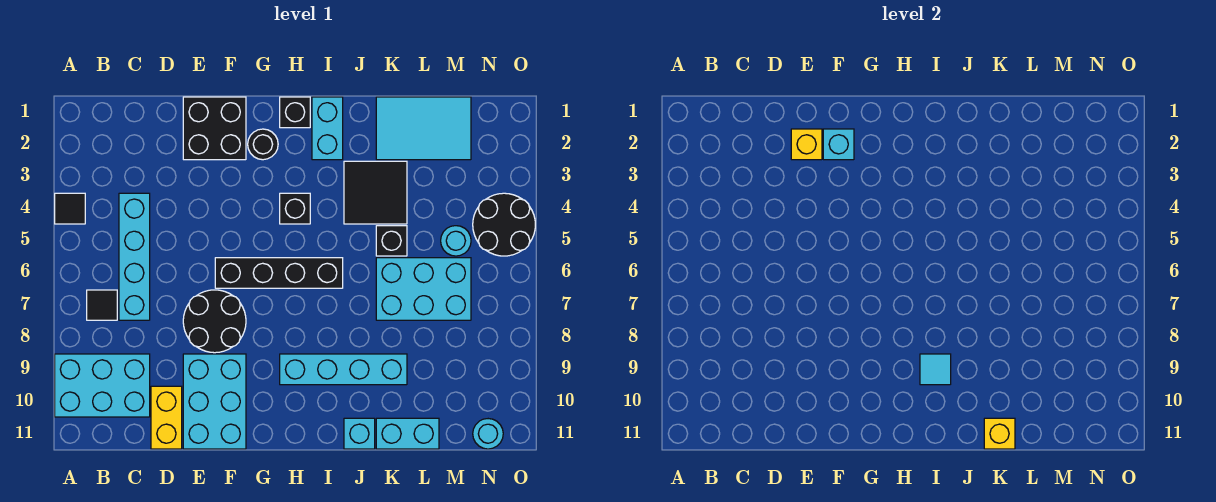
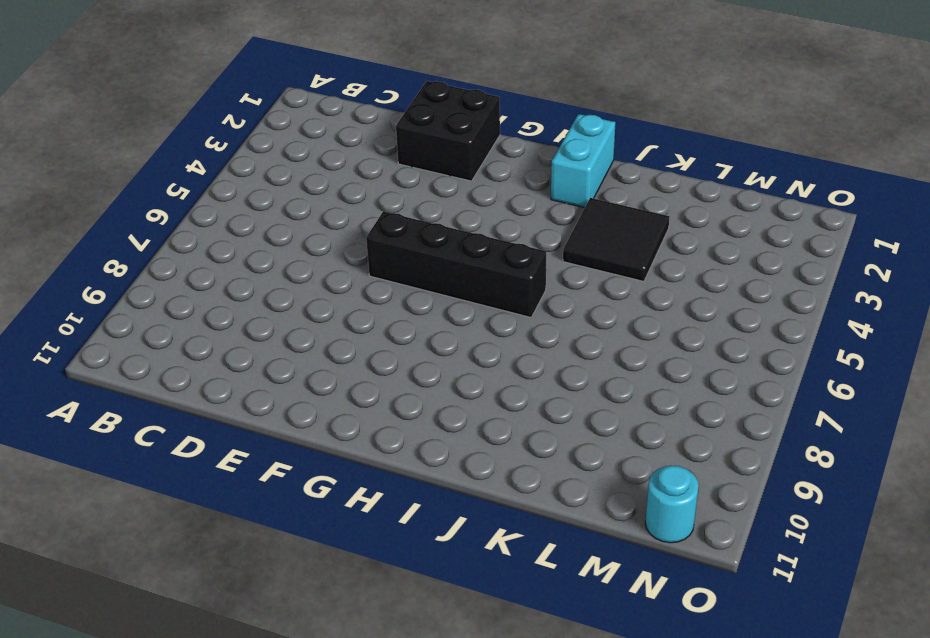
none -> black 1x1 tile [55,193,85,224]
none -> cyan 2x3 brick [55,354,150,417]
none -> black 1x1 tile [87,290,117,320]

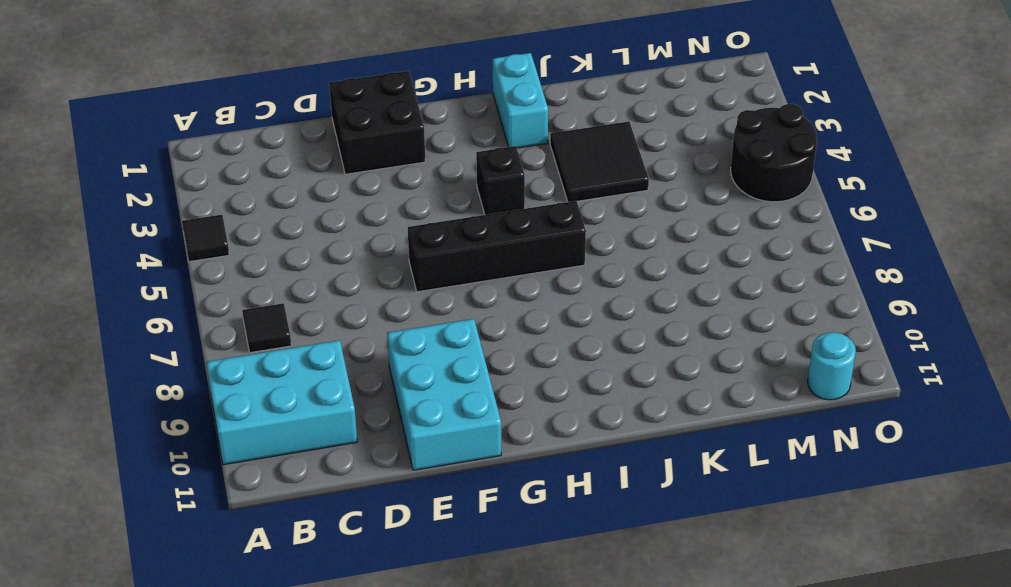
none -> cyan 1x4 brick [119,193,150,320]
none -> yellow 1x2 brick [151,386,182,449]
none -> black 2x2 round brick [183,290,246,353]

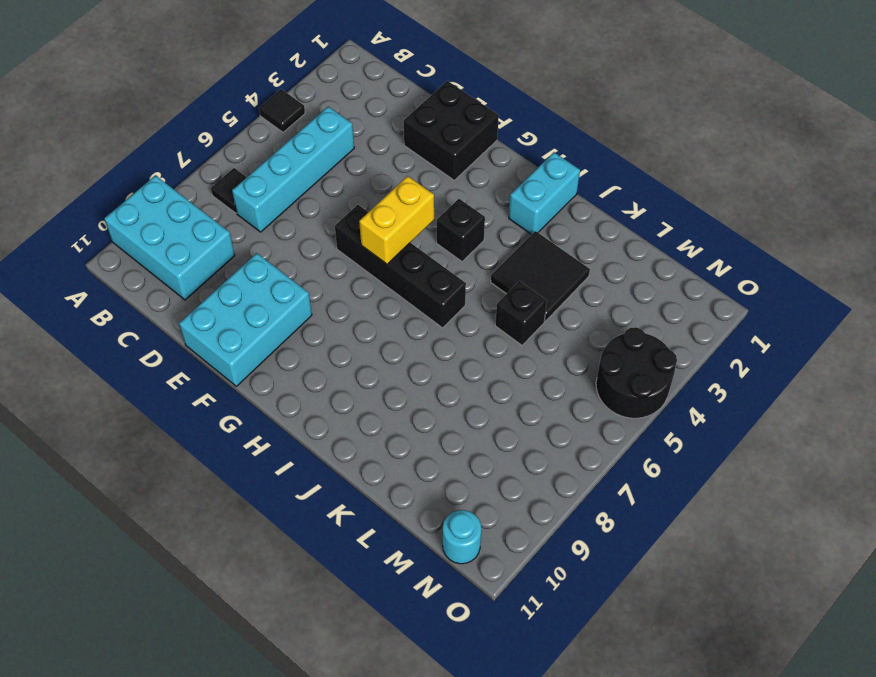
yellow 1x2 brick [359,176,434,264] -> yellow 1x2 brick moved to [151,386,182,449]
none -> black 2x2 round brick [183,290,246,353]
none -> black 1x1 round brick [248,129,278,160]
none -> black 1x1 brick [280,97,310,128]

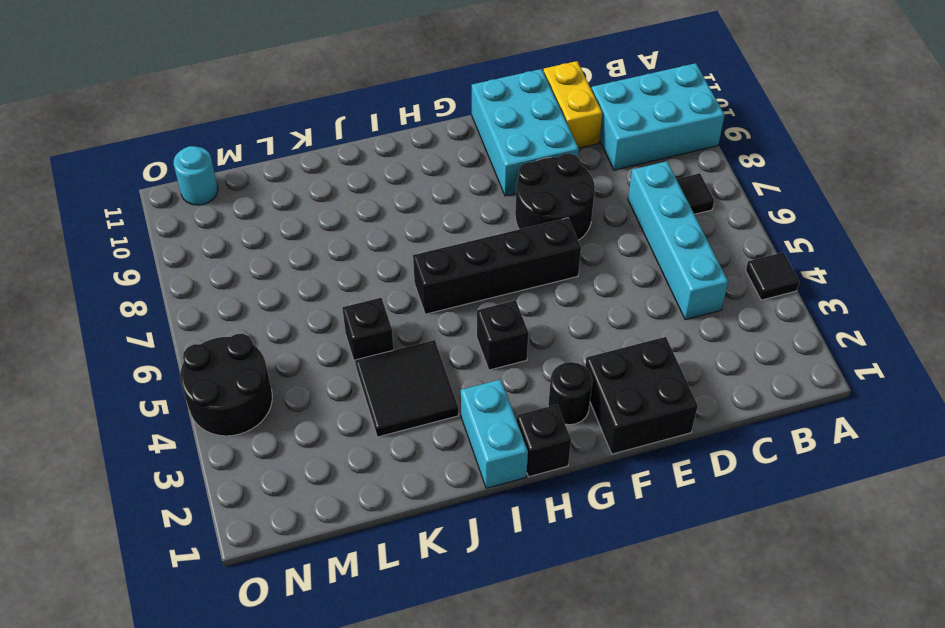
none -> cyan 1x4 brick [280,354,407,385]
none -> cyan 1x1 brick [344,418,375,449]
none -> cyan 2x3 tile [376,97,471,160]

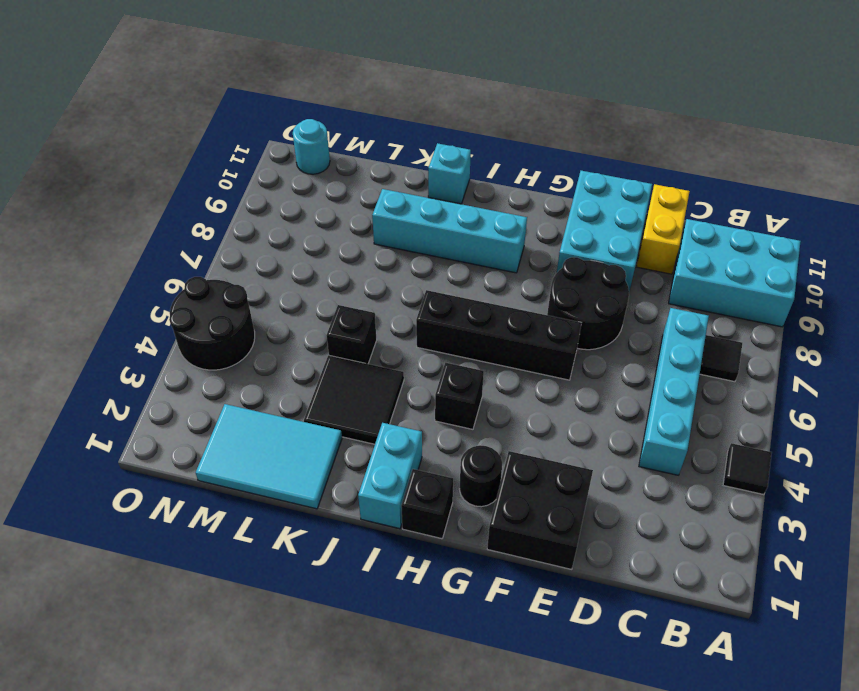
none -> cyan 2x3 brick [376,258,471,320]
none -> cyan 1x2 brick [376,418,439,449]
none -> cyan 1x1 round brick [441,226,471,256]

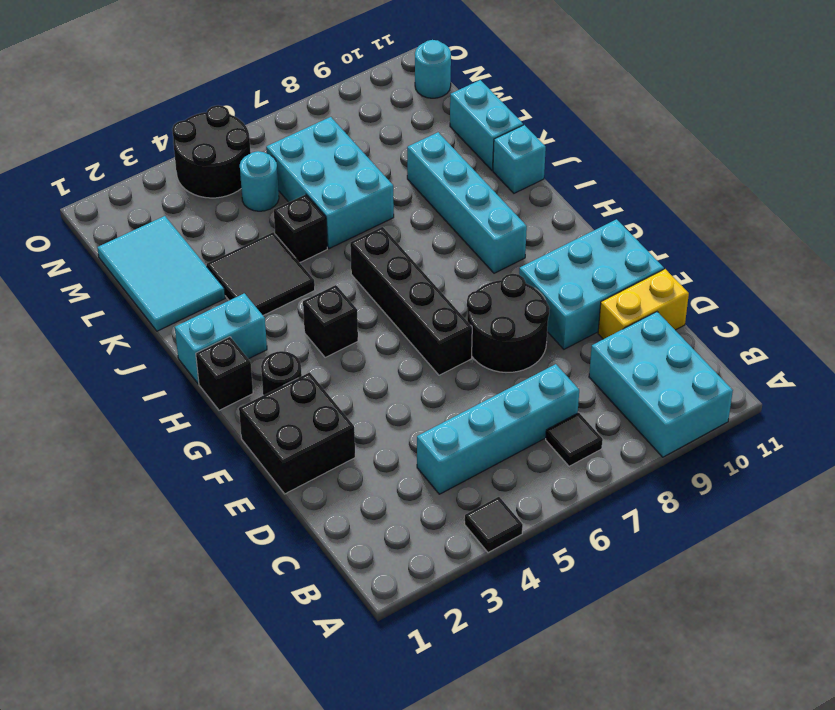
none -> yellow 1x1 brick [791,129,822,160]
none -> cyan 1x1 brick [823,129,854,160]
none -> cyan 1x1 tile [920,354,951,385]

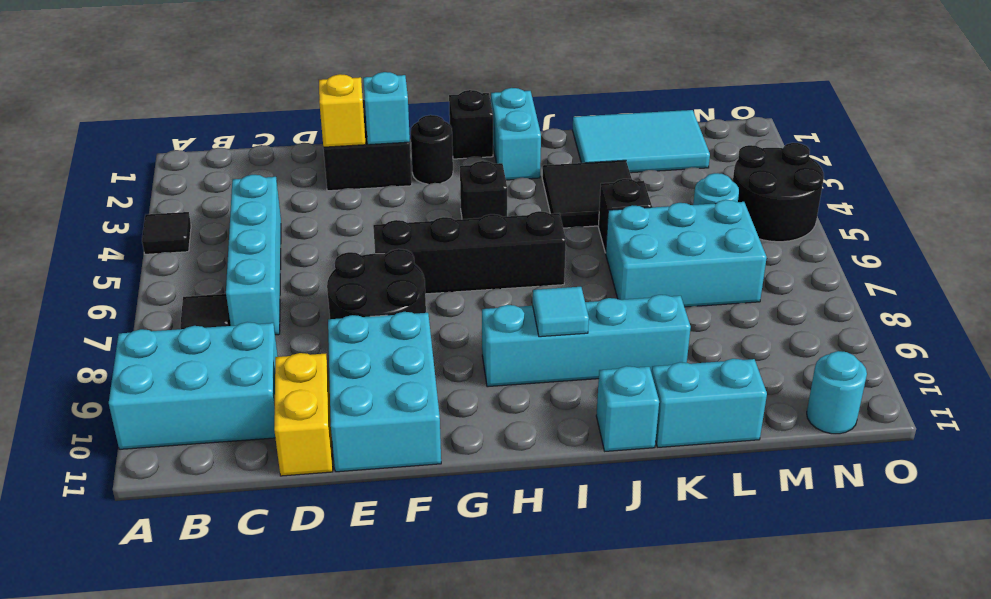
none -> yellow 1x1 brick [984,418,1015,449]

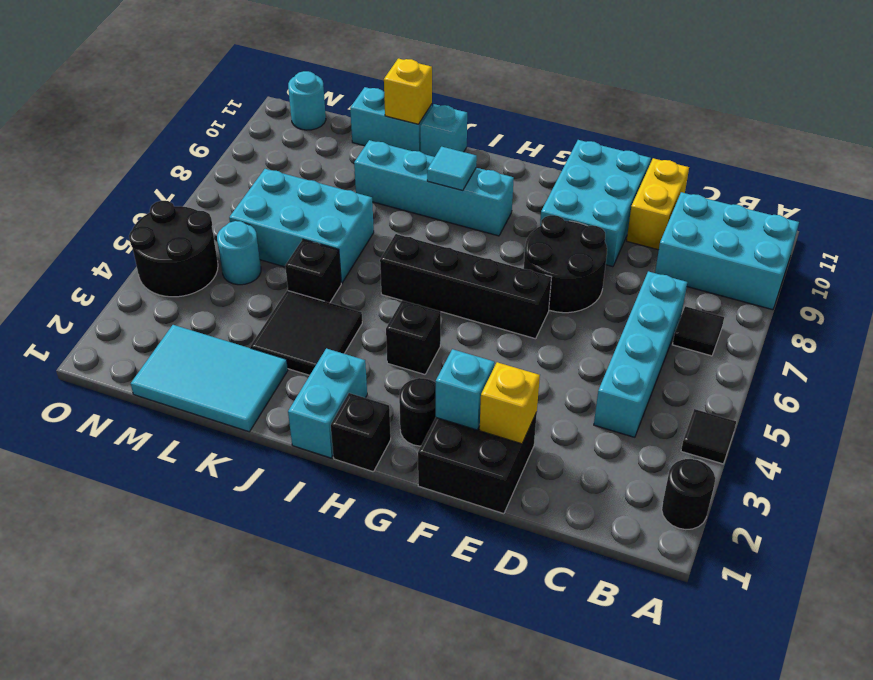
black 1x1 round brick [662,459,715,530] -> none

